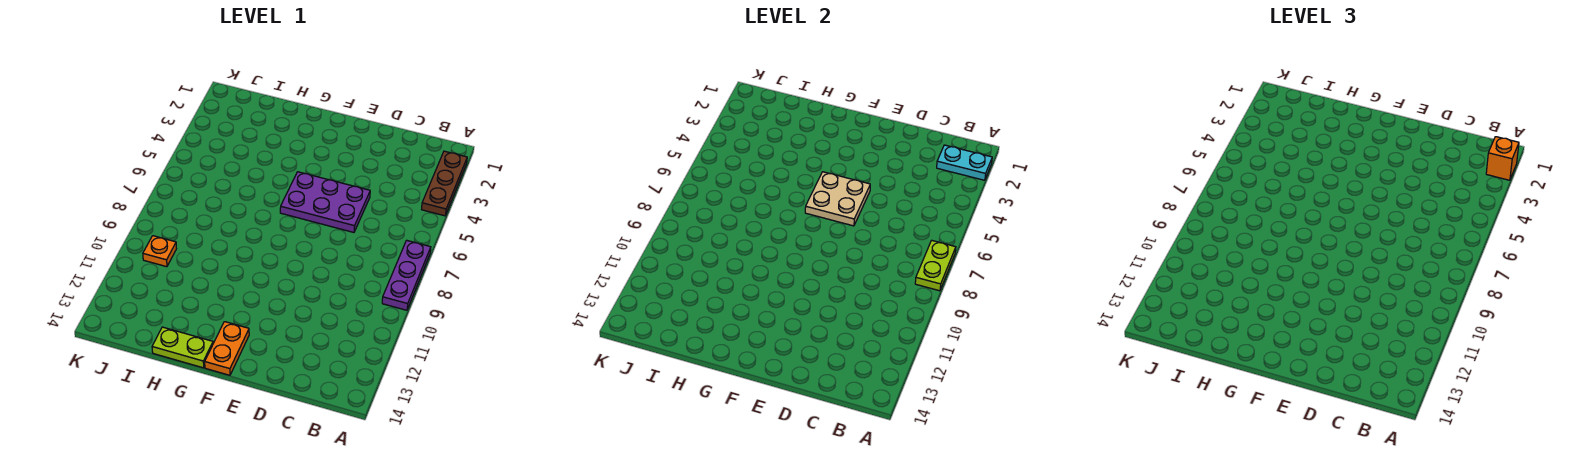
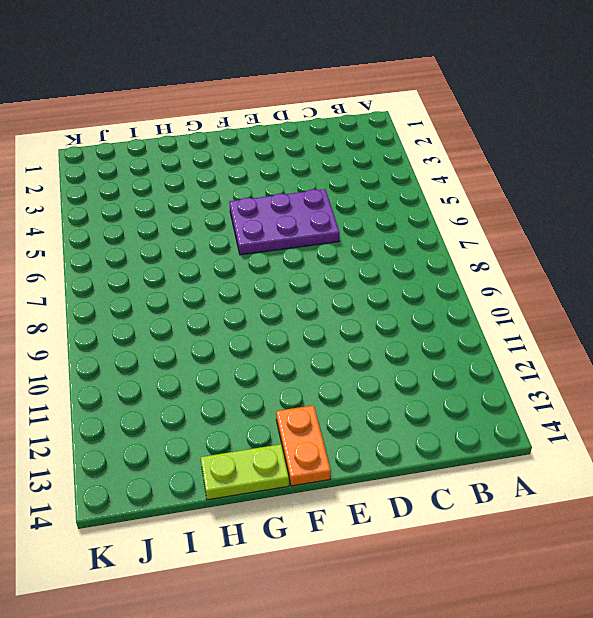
none -> brown 1x3 plate [422,151,467,216]
none -> purple 1x3 plate [382,240,431,310]

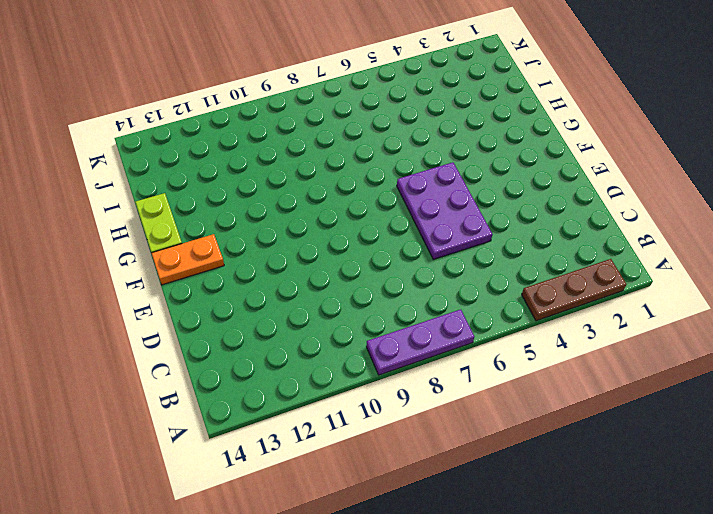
none -> orange 1x1 plate [143,236,176,267]
none -> cyan 1x2 plate [937,145,992,180]

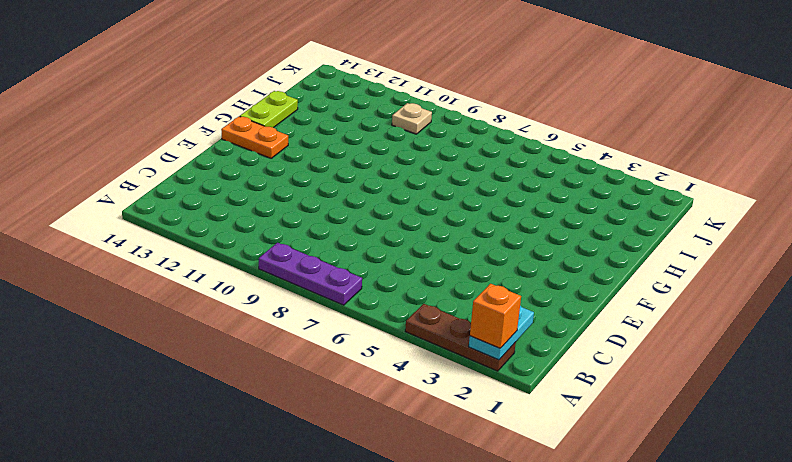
tan 1x1 plate [392,103,432,134] -> orange 1x1 plate [143,236,176,267]
none -> purple 2x3 plate [280,172,370,232]
none -> lime 1x2 plate [915,240,956,291]

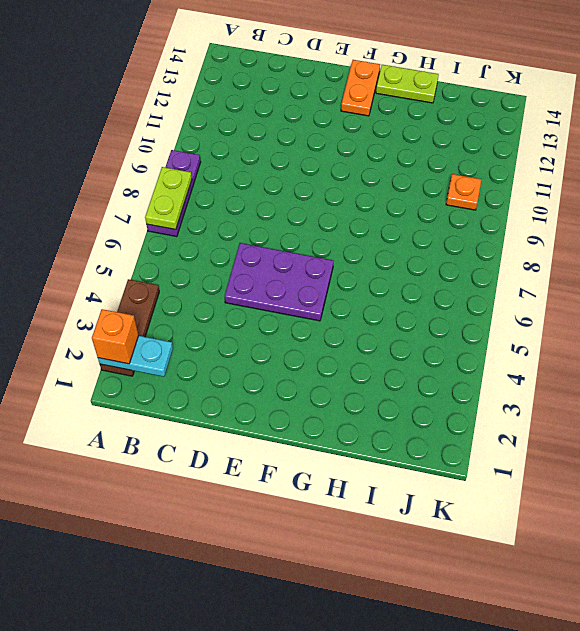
none -> tan 2x2 plate [805,172,870,226]

